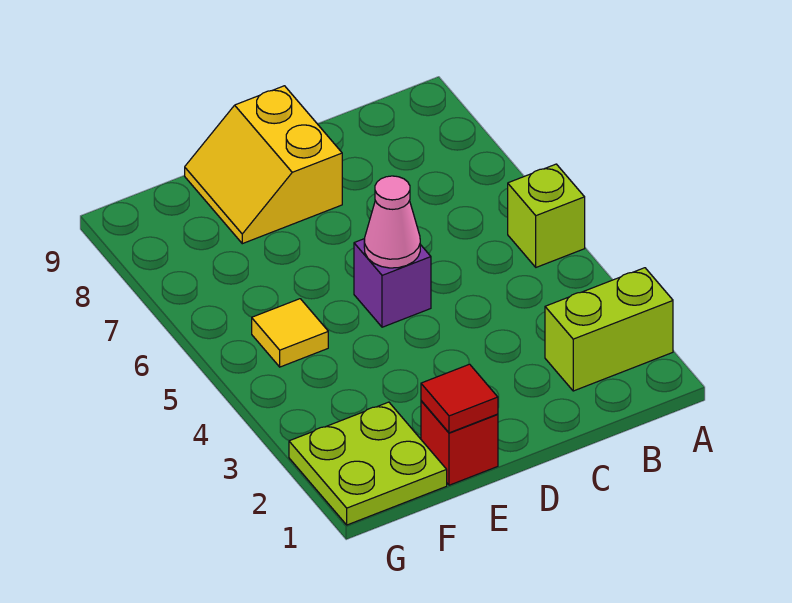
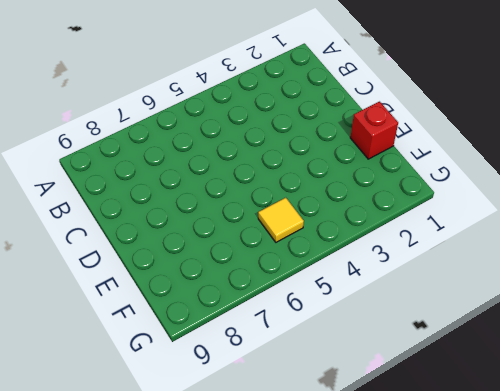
none -> lime 1x2 brick [545,268,673,391]
none -> lime 1x1 brick [508,164,585,267]

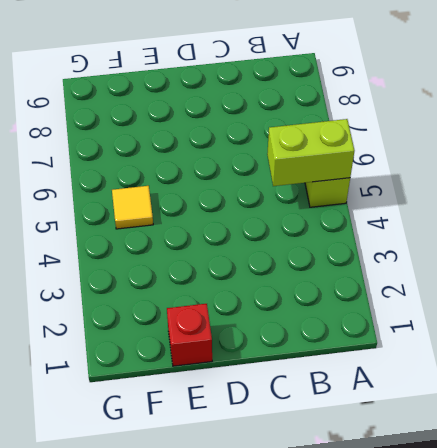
lime 1x2 brick [267,119,354,186] -> lime 1x2 brick moved to [545,268,673,391]
none -> purple 1x1 brick [354,239,431,327]
none -> yellow 2x2 slope [185,86,342,244]

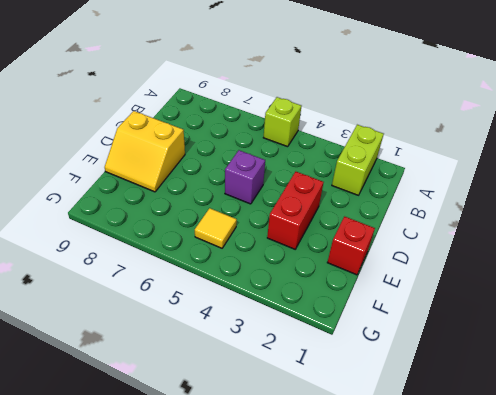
red 1x2 brick [267,172,324,249] -> none
none -> lime 2x2 plate [289,402,447,525]
none -> pink 1x1 cone [364,176,420,268]

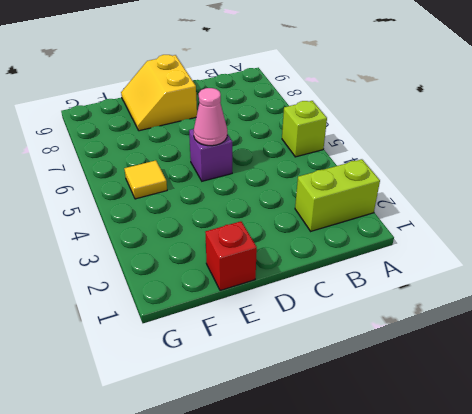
none -> lime 2x2 plate [289,402,447,525]
none -> red 1x1 tile [421,364,498,433]

